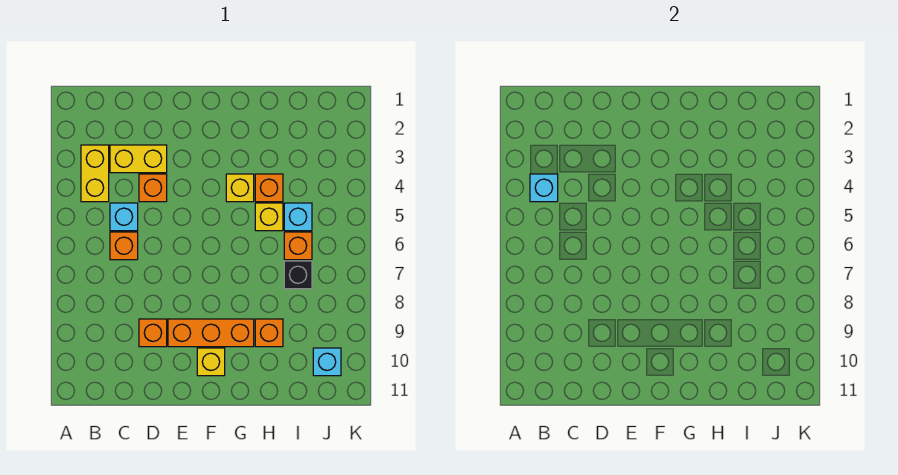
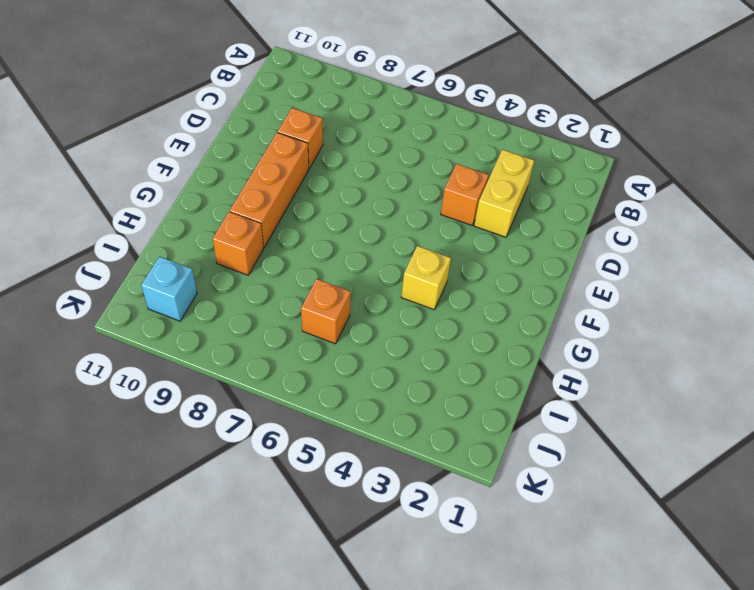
none -> yellow 1x2 brick [81,145,109,202]
none -> cyan 1x1 brick [110,203,138,231]
none -> orange 1x1 brick [110,232,138,260]

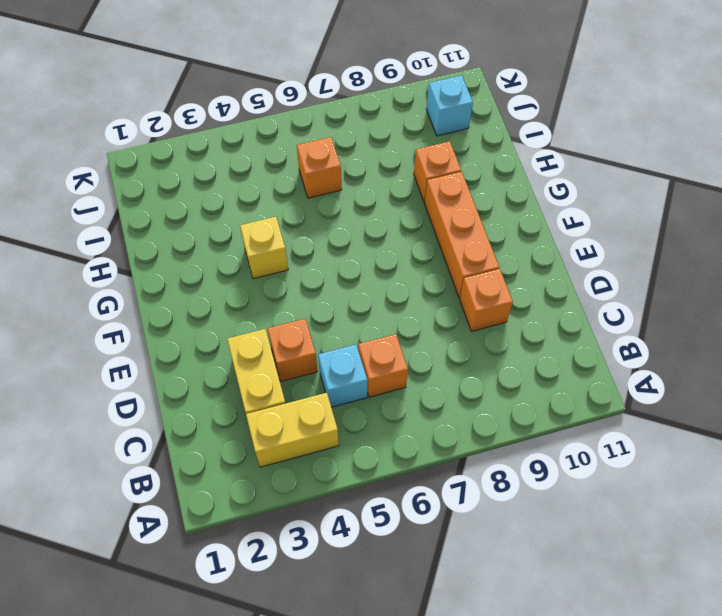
none -> yellow 1x1 brick [197,348,225,376]
none -> orange 1x1 brick [255,174,283,202]
none -> yellow 1x1 brick [255,203,283,231]

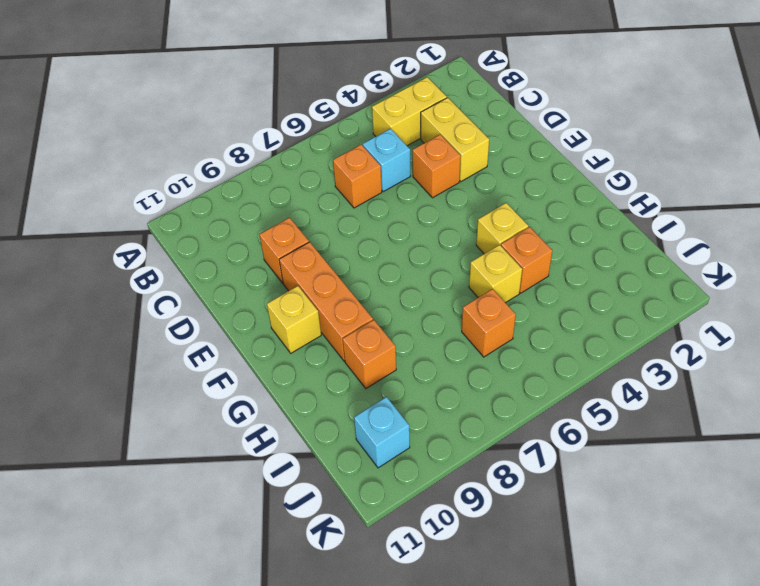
none -> cyan 1x1 brick [284,203,312,231]
none -> black 1x1 brick [284,261,312,289]
none -> cyan 1x1 brick [530,174,558,202]

